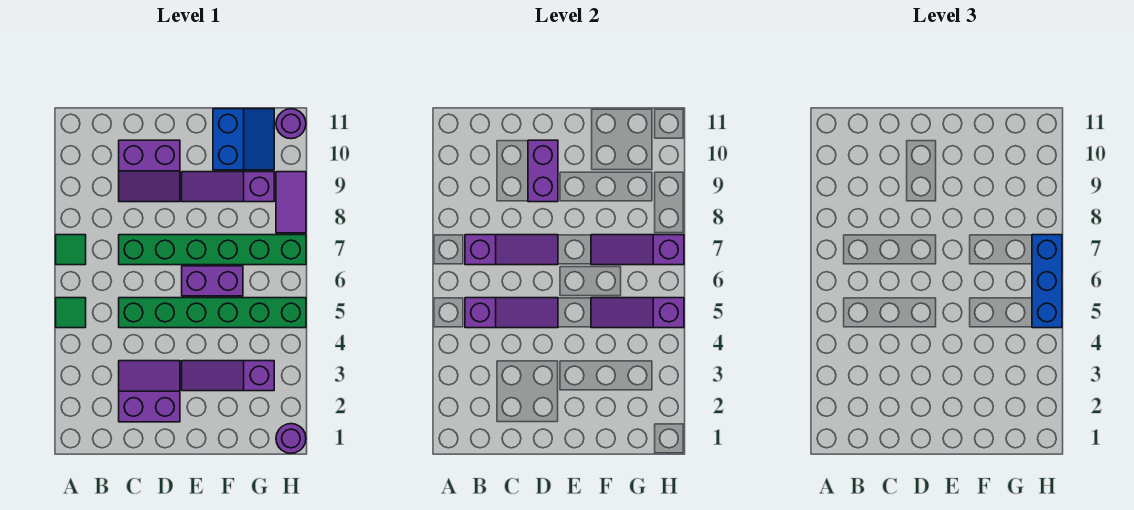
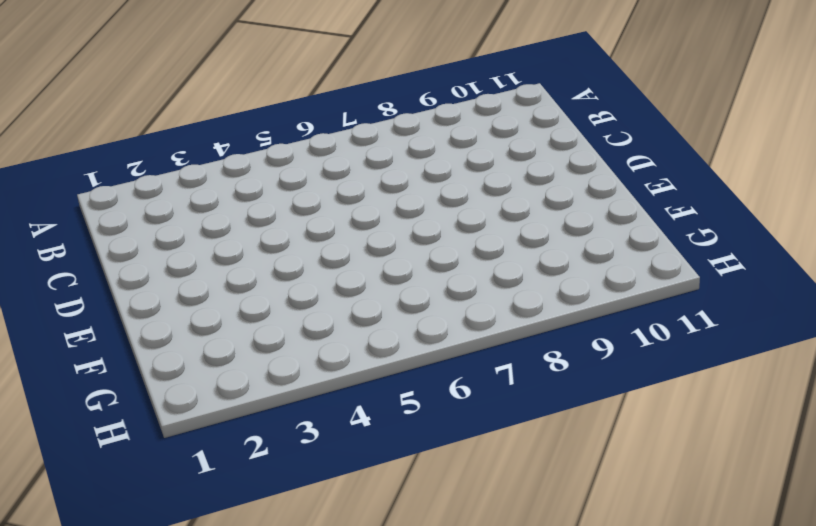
none -> green 1x1 tile [56,298,86,328]
none -> green 1x1 tile [56,235,86,265]
none -> purple 2x2 slope [119,361,180,422]

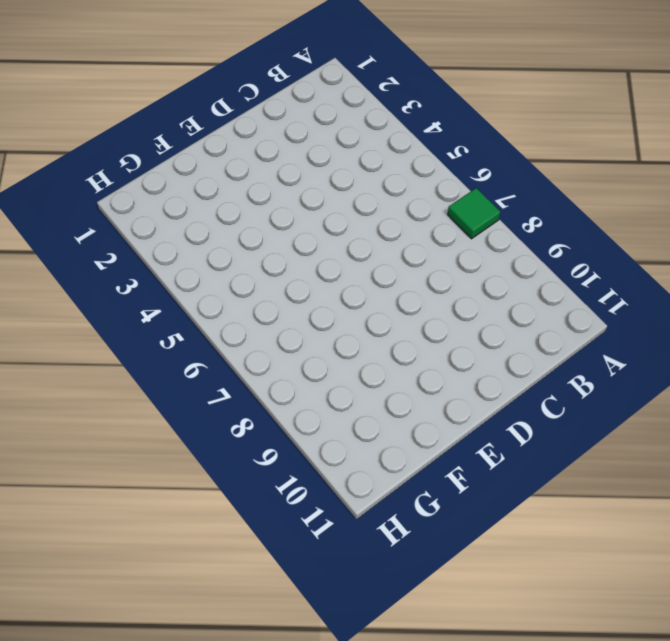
none -> green 1x1 tile [56,298,86,328]
none -> purple 2x2 slope [119,361,180,422]
none -> green 1x6 brick [119,298,306,328]

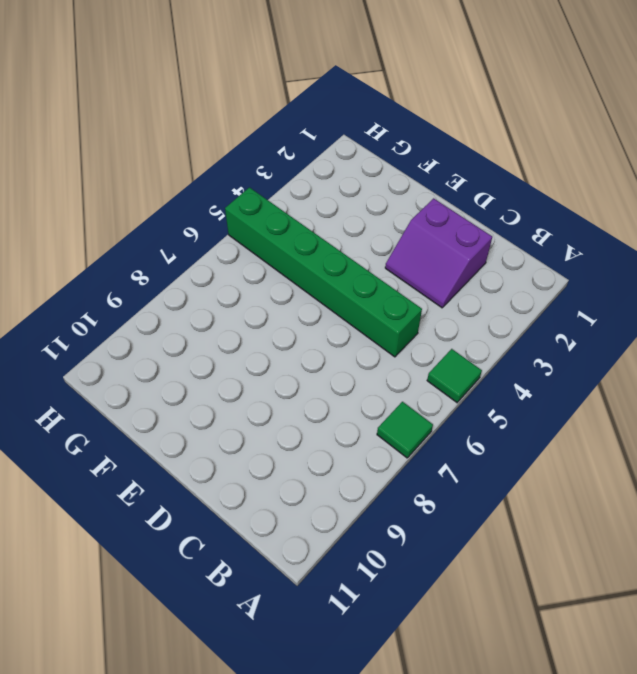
none -> green 1x6 brick [119,235,306,265]
none -> purple 2x2 slope [119,140,180,202]
none -> purple 1x3 slope [182,361,274,391]

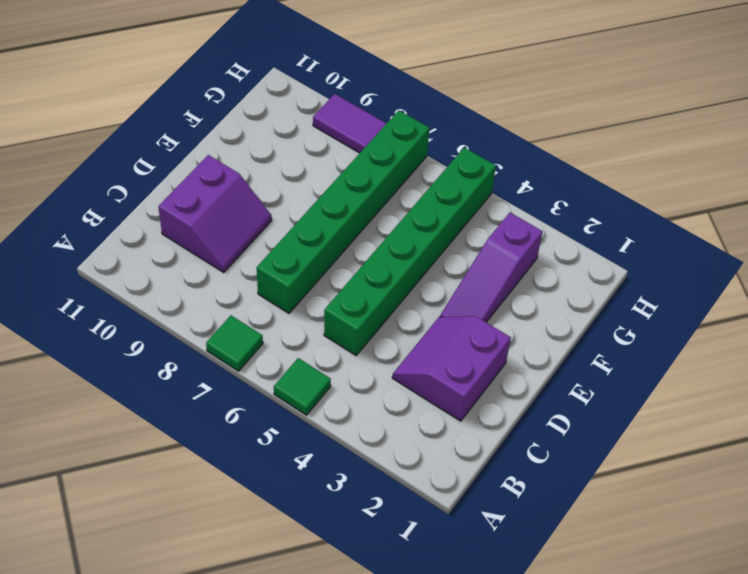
none -> purple 1x2 brick [182,266,243,296]
none -> purple 1x3 slope [182,172,274,202]
none -> blue 2x2 slope [213,109,274,170]

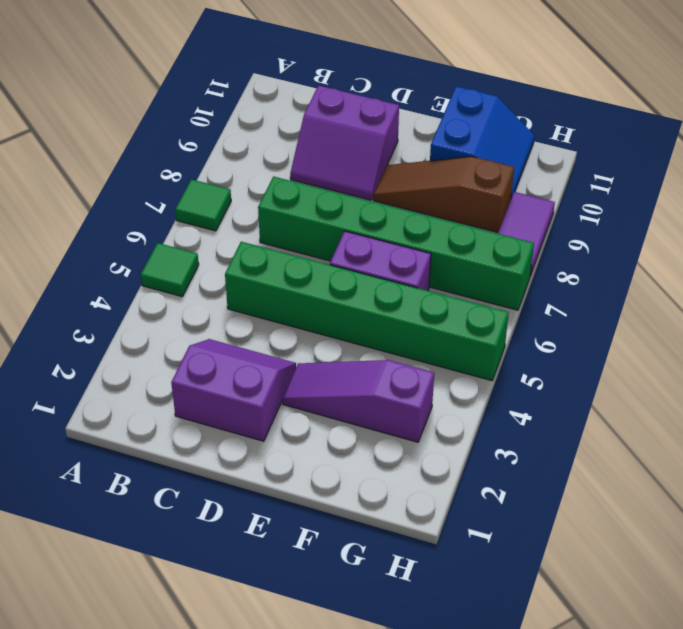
brown 1x3 slope [374,156,514,232] -> purple 1x3 slope [182,172,274,202]
none -> purple 1x1 round brick [276,424,306,453]
none -> purple 1x1 round brick [276,109,306,139]
none -> purple 1x3 slope [465,298,558,328]

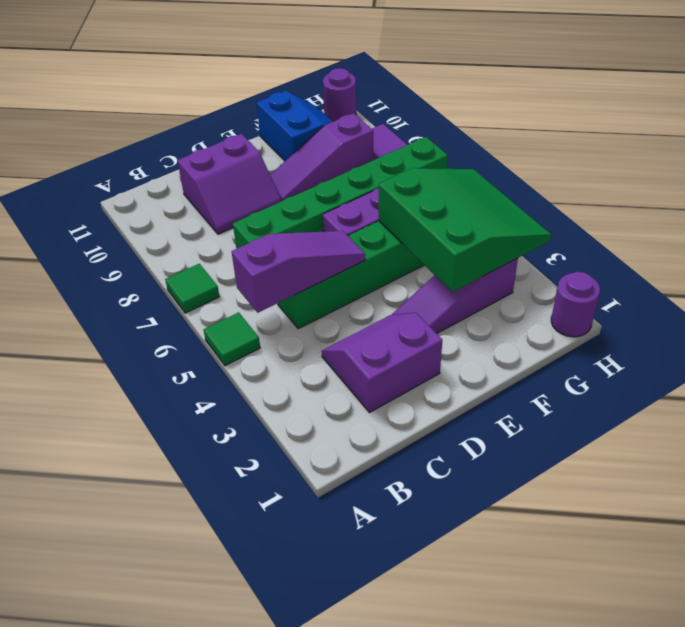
green 3x3 slope [379,168,551,292] -> purple 1x3 slope [591,298,684,328]
none -> purple 1x3 slope [465,235,558,265]
none -> purple 1x2 brick [528,140,558,202]
none -> purple 1x3 slope [591,235,684,265]

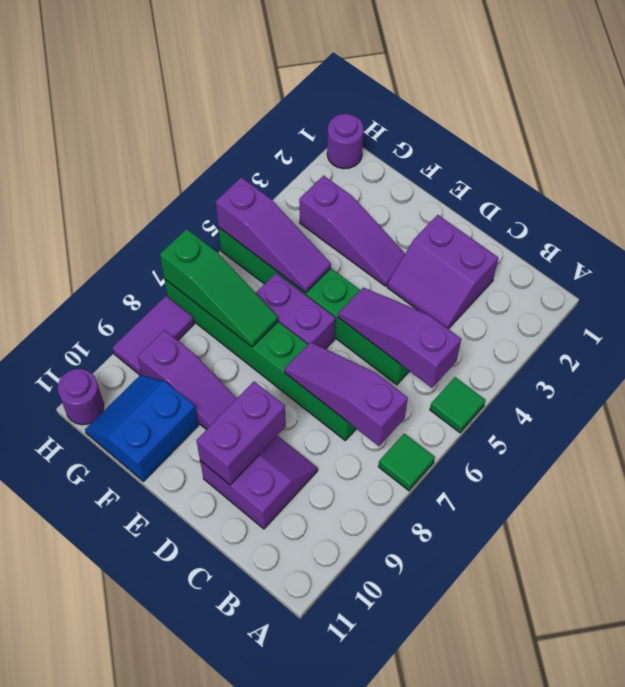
green 1x3 slope [160,229,278,347] -> purple 1x3 slope [591,235,684,265]
none -> blue 1x3 brick [1032,235,1062,328]

